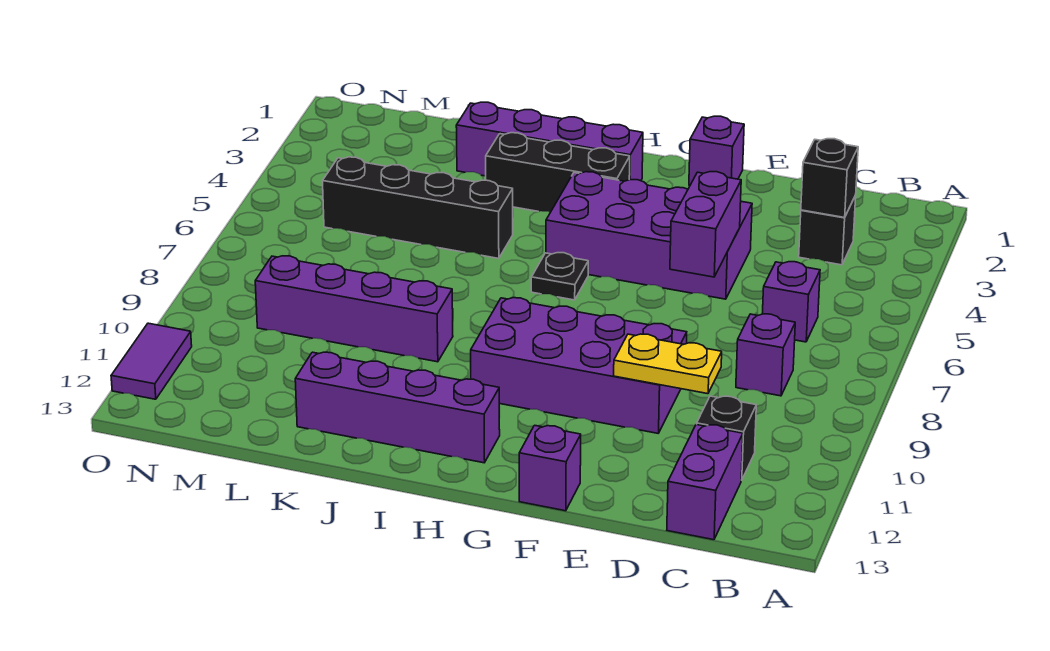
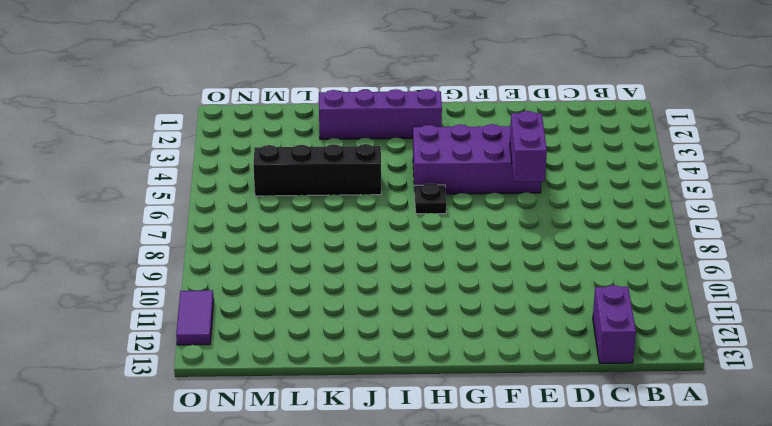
none -> black 1x1 brick [799,196,856,265]
none -> purple 1x1 brick [762,262,820,342]
none -> purple 1x1 brick [736,314,795,396]

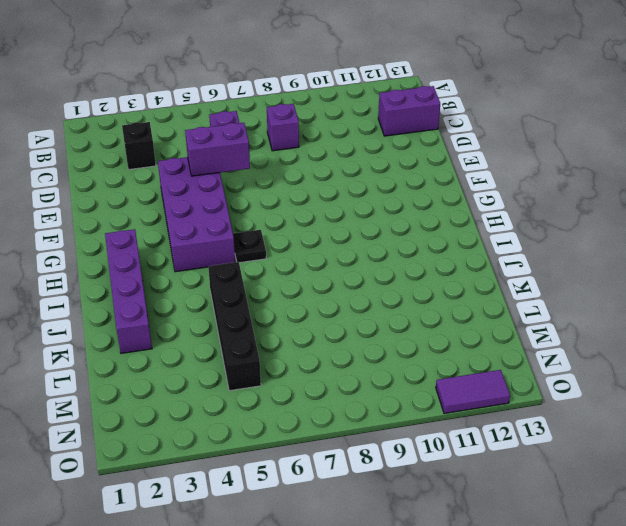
none -> black 1x1 brick [697,396,756,480]
none -> purple 2x4 brick [471,298,687,433]
none -> purple 1x1 brick [689,116,744,186]

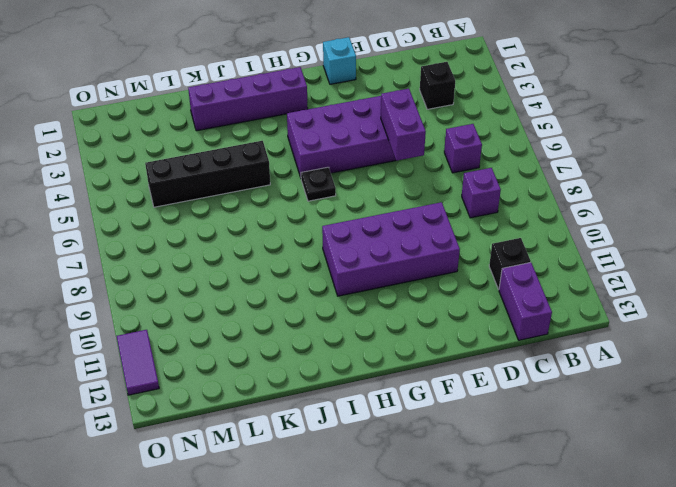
cyan 1x1 brick [323,37,356,84] -> purple 1x1 brick [689,116,744,186]
none -> purple 1x1 brick [519,425,581,511]
none -> black 1x3 brick [486,133,630,212]
none -> purple 1x4 brick [295,352,500,463]

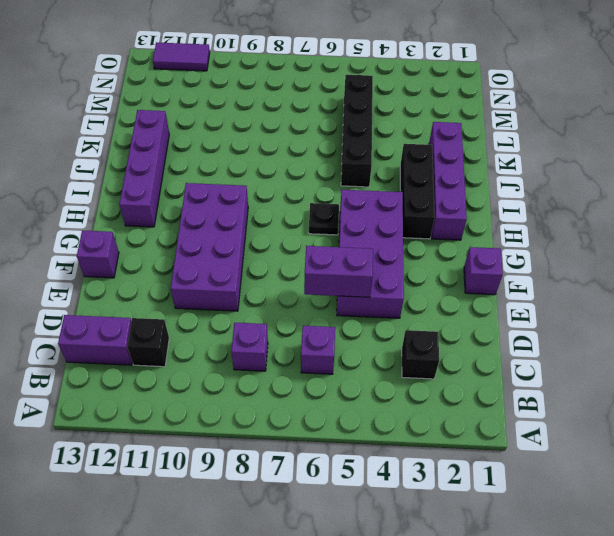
none -> purple 1x4 brick [255,256,453,362]
none -> black 1x1 brick [801,139,858,218]
none -> yellow 1x2 plate [614,334,722,394]

